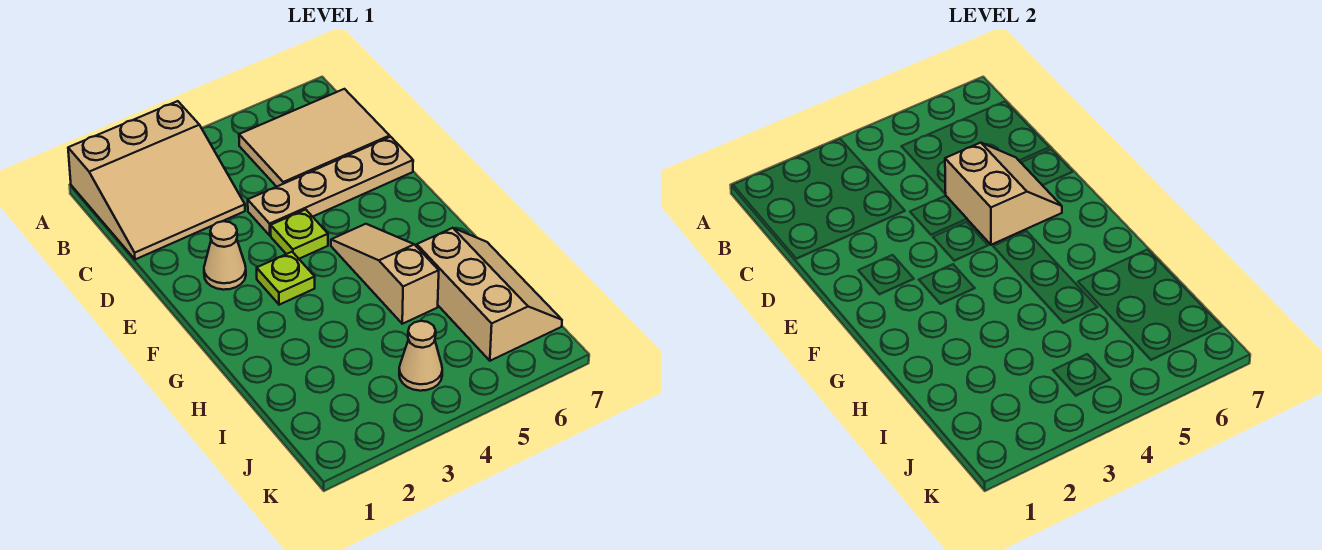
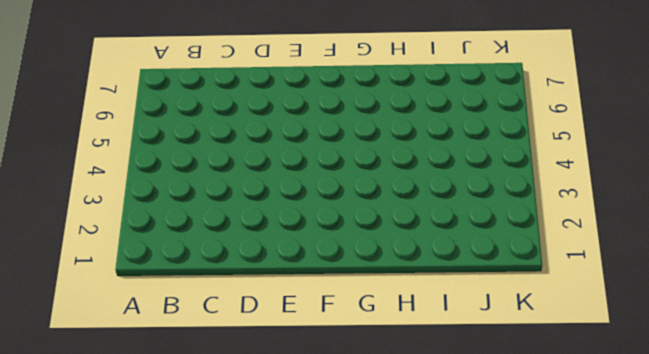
none -> tan 3x3 slope [68,101,245,259]
none -> tan 2x3 tile [239,89,390,187]

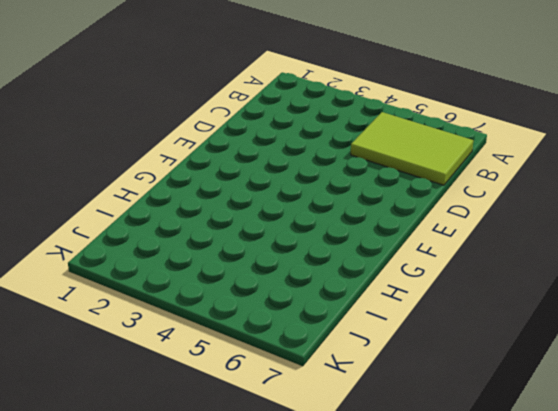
lime 2x3 tile [351,112,473,185] -> tan 2x3 tile [239,89,390,187]
none -> tan 3x3 slope [68,101,245,259]
none -> tan 1x4 plate [248,137,413,235]

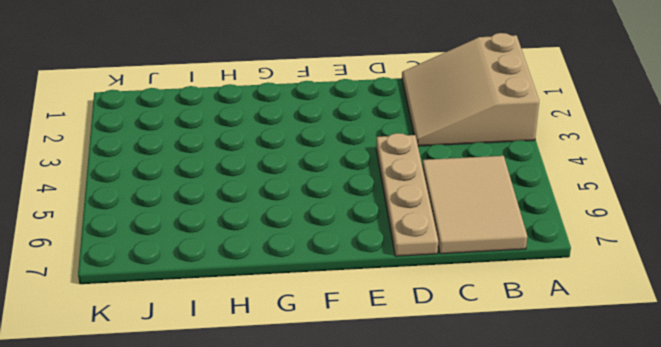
none -> tan 1x1 cone [204,221,246,290]
none -> lime 1x1 plate [271,209,328,259]

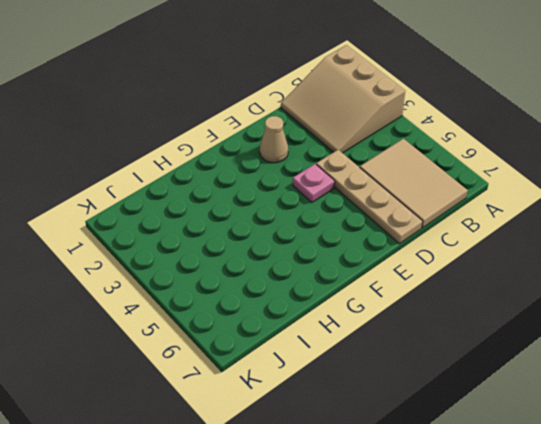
pink 1x1 plate [293,164,335,202] -> lime 1x1 plate [271,209,328,259]
none -> lime 1x1 plate [257,252,315,305]
none -> tan 1x3 slope [331,224,439,324]

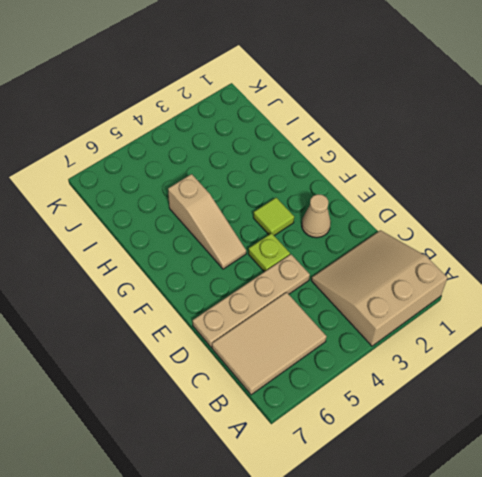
lime 1x1 tile [253,198,294,235] -> lime 1x1 plate [257,252,315,305]
none -> tan 2x3 slope [417,228,562,361]
none -> tan 1x1 cone [399,321,442,391]

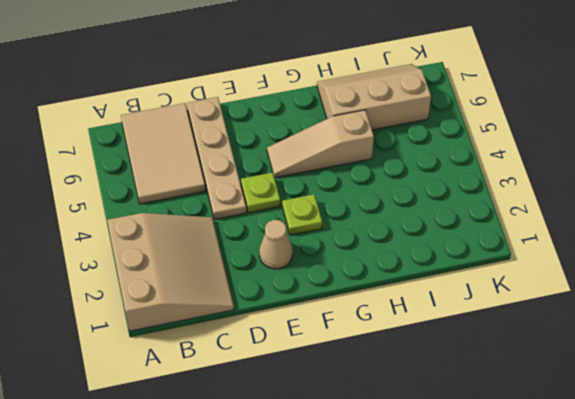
none -> tan 1x1 cone [399,321,442,391]
none -> tan 2x2 slope [945,143,1062,245]

